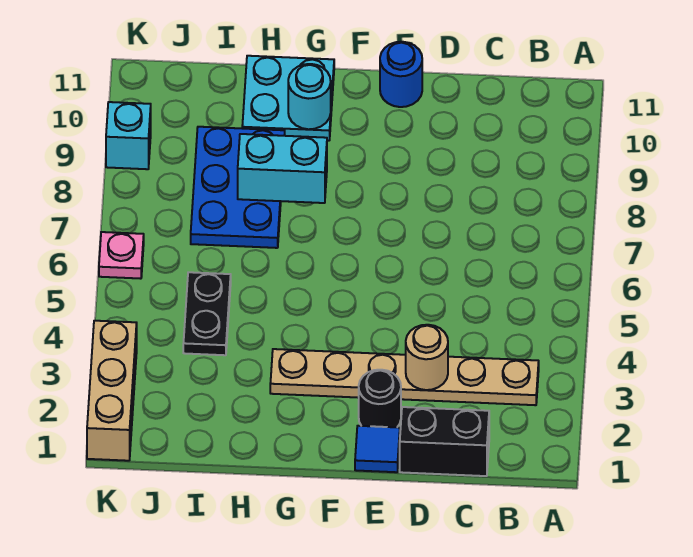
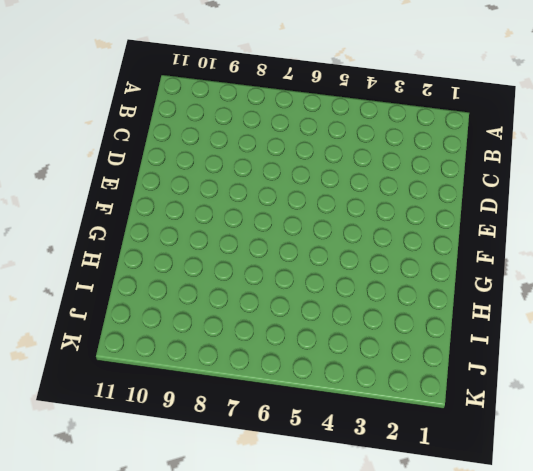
none -> tan 1x6 plate [270,349,539,405]
none -> black 1x2 brick [400,407,489,476]
none -> blue 1x1 tile [355,426,400,472]

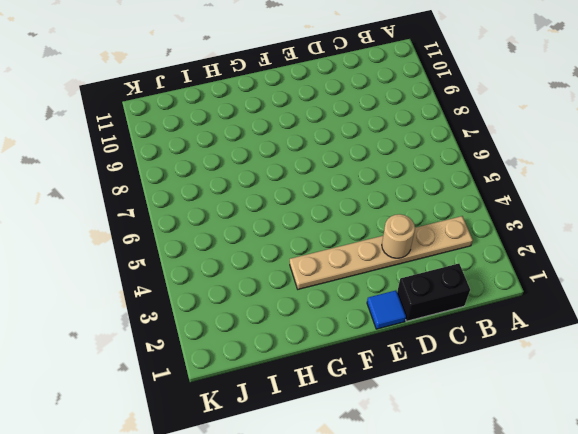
none -> black 1x1 round brick [359,370,401,427]
none -> blue 1x1 round brick [380,42,422,107]
none -> cyan 2x2 plate [242,56,334,141]

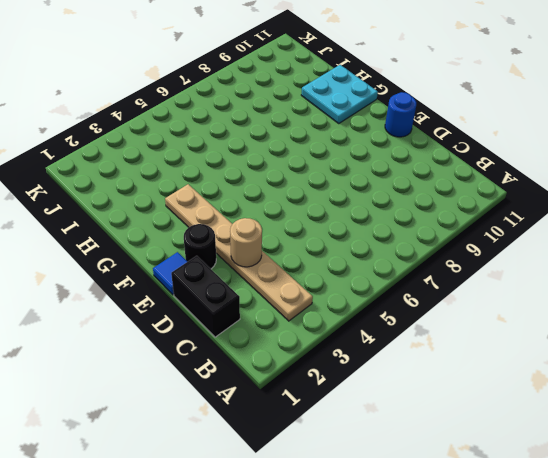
none -> blue 2x3 plate [191,127,285,248]
none -> black 1x2 plate [183,272,231,355]
none -> tan 1x3 brick [87,321,137,461]

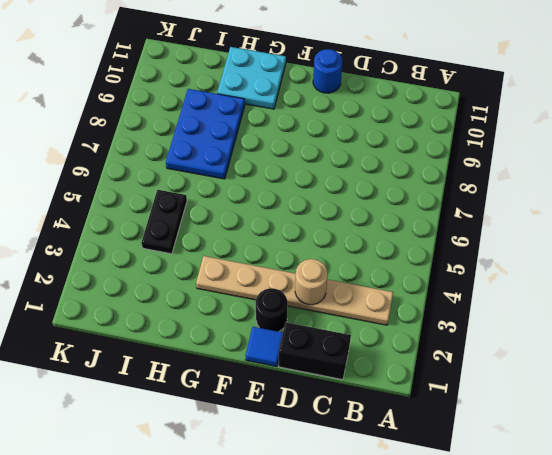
none -> tan 1x3 brick [87,321,137,461]
none -> pink 1x1 plate [99,232,144,279]
none -> cyan 1x1 brick [106,102,151,169]

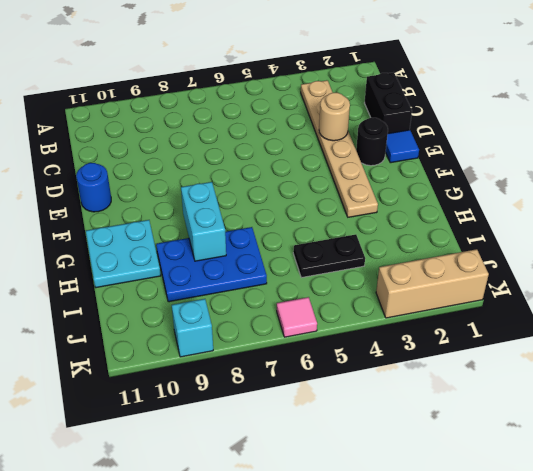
pink 1x1 tile [277,297,317,337] -> pink 1x1 plate [99,232,144,279]
none -> cyan 1x1 round brick [288,64,331,129]

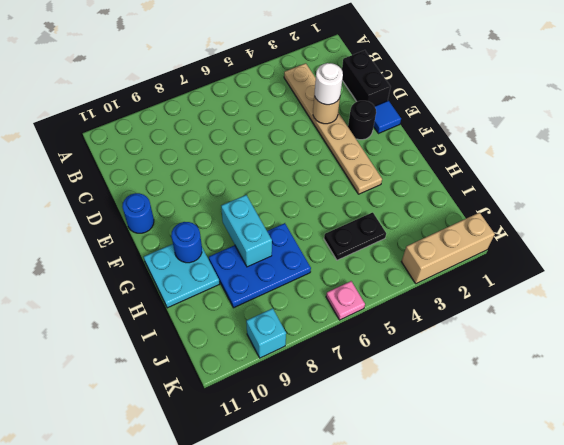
white 1x1 round brick [315,63,343,105] -> none
blue 1x1 round brick [171,222,202,263] -> cyan 1x1 round brick [288,64,331,129]

